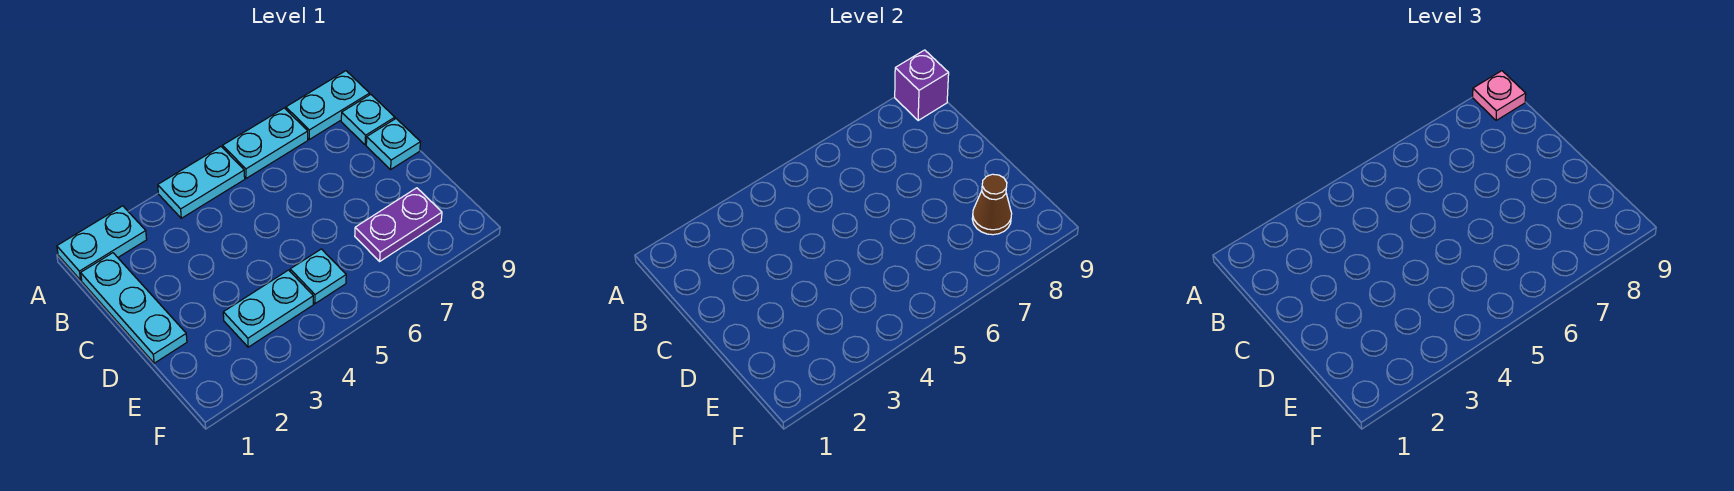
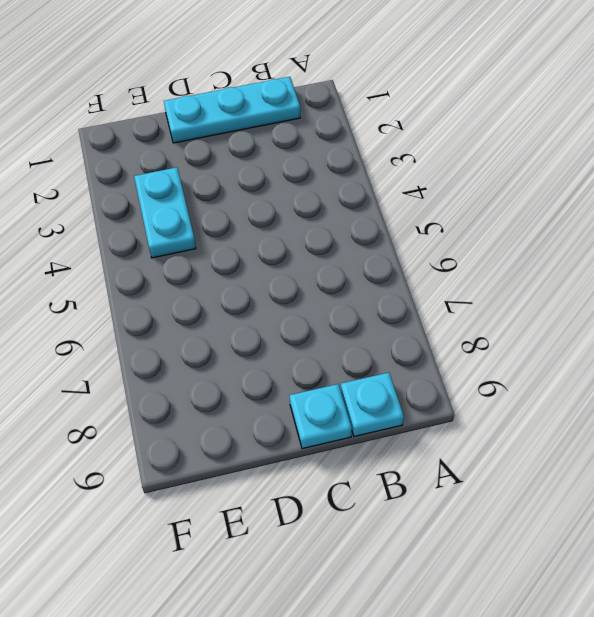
none -> cyan 1x2 plate [57,206,147,280]
none -> cyan 1x2 plate [158,147,245,218]
none -> cyan 1x2 plate [223,108,308,178]

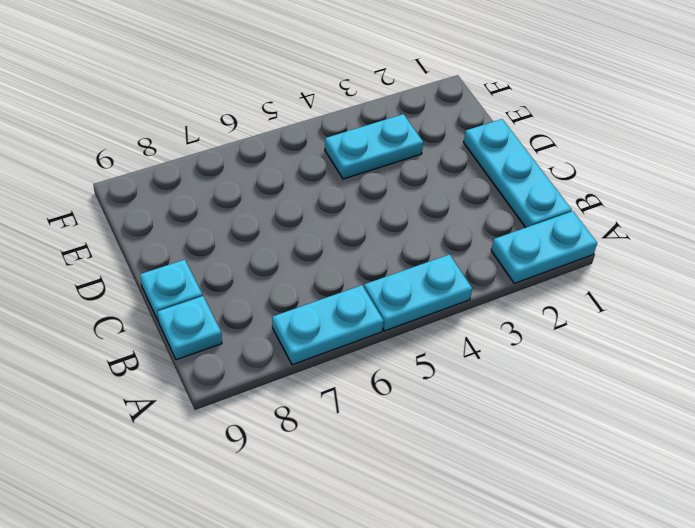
none -> cyan 1x2 plate [286,71,370,139]
none -> cyan 1x1 plate [290,249,346,304]
none -> purple 1x2 plate [355,188,442,261]

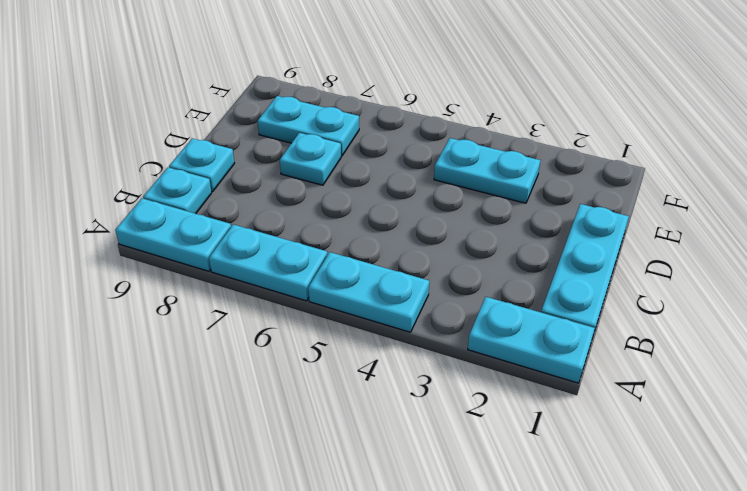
cyan 1x1 plate [280,133,341,185] -> cyan 1x1 plate moved to [290,249,346,304]
cyan 1x2 plate [258,96,359,156] -> purple 1x2 plate [355,188,442,261]
none -> purple 1x1 brick [895,50,949,121]
none -> brown 1x1 cone [972,174,1012,235]
none -> pink 1x1 plate [1473,71,1526,121]

